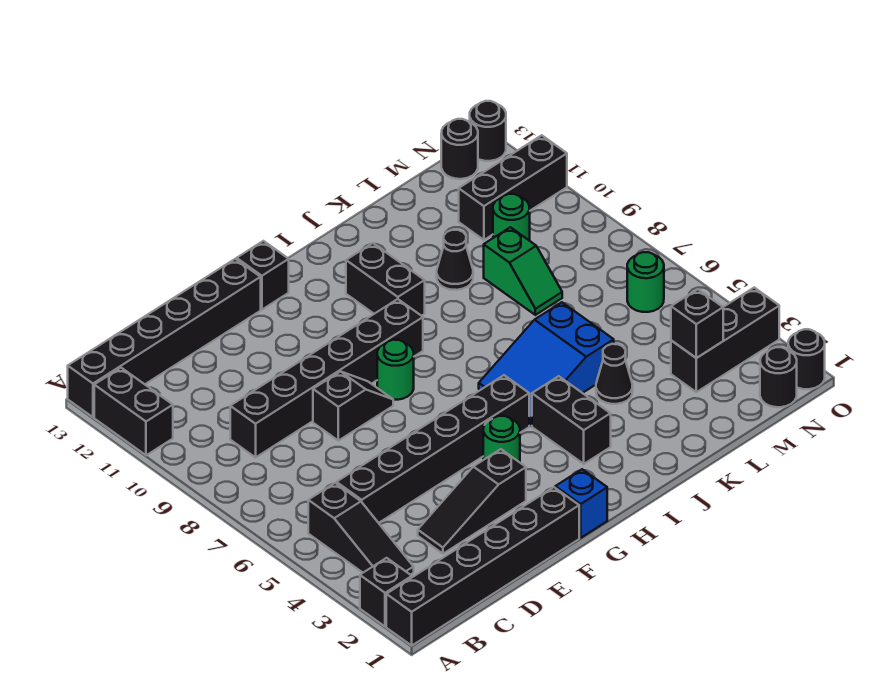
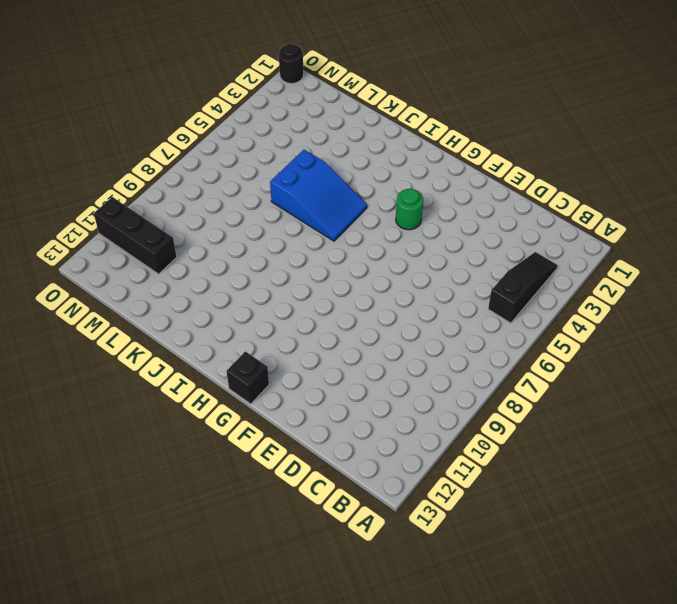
none -> black 1x6 brick [386,487,579,645]
none -> black 1x1 brick [360,558,412,627]
none -> black 1x2 brick [94,368,173,455]

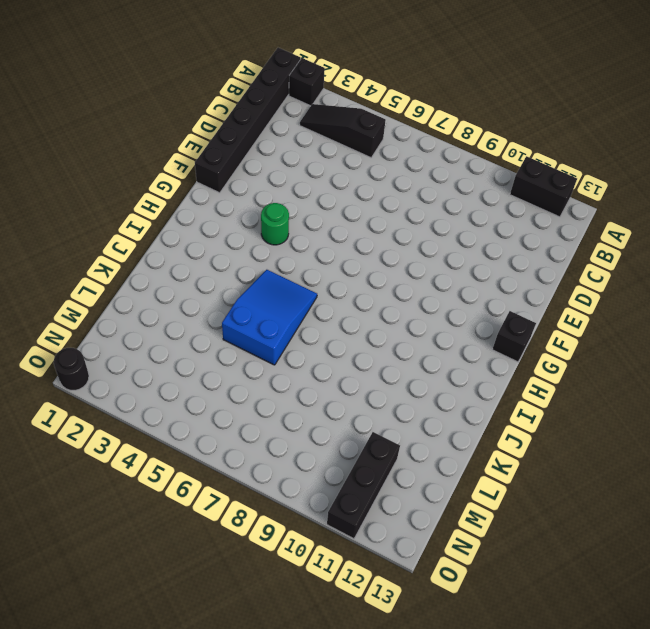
none -> black 1x6 brick [68,259,261,417]
none -> black 1x6 brick [336,375,529,523]
none -> black 1x6 brick [230,299,423,457]

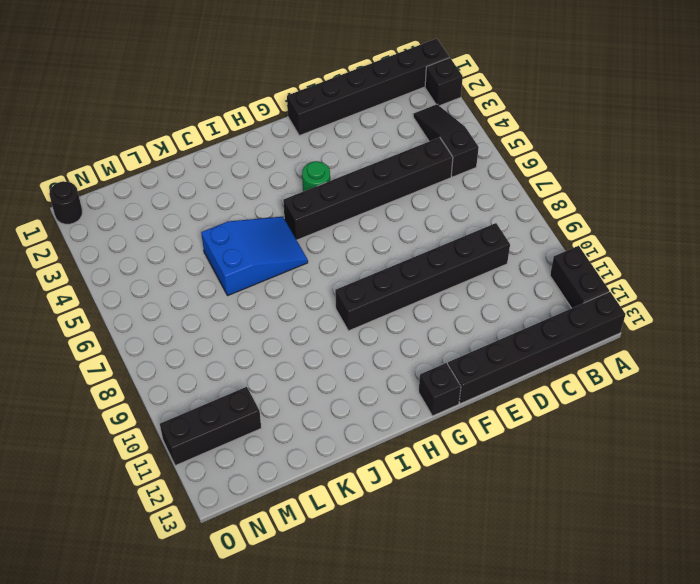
none -> black 1x3 slope [418,449,526,554]
none -> black 1x2 slope [313,371,393,441]
none -> blue 1x1 brick [555,469,607,538]

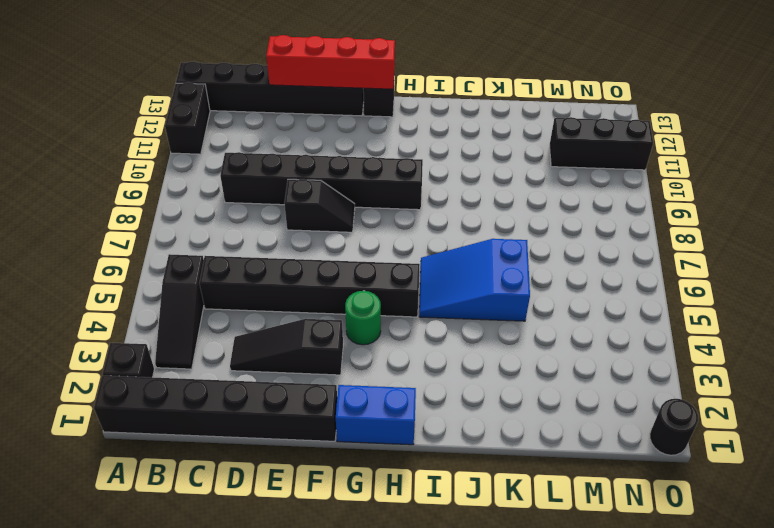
red 1x4 brick [266,35,395,89] -> none
blue 1x2 brick [336,385,416,445] -> blue 1x1 brick [555,469,607,538]
none -> green 1x1 round brick [377,340,414,400]
none -> black 1x2 brick [532,376,611,464]
none -> black 1x2 brick [346,243,425,316]

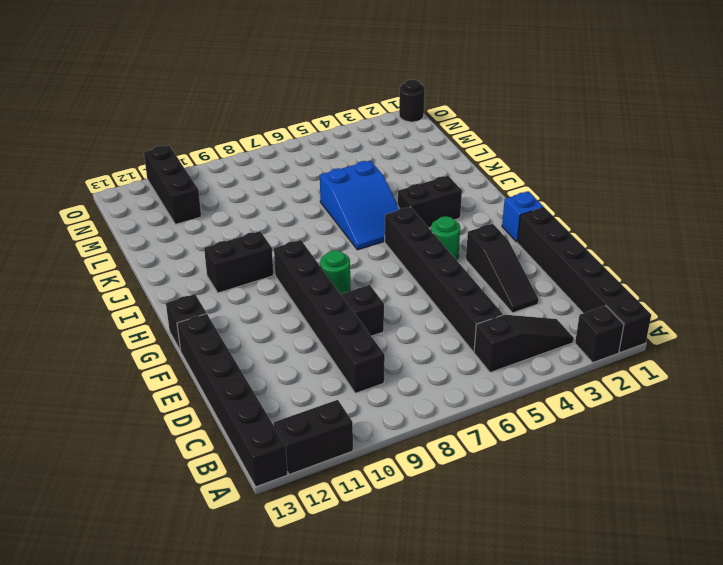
none -> black 1x1 cone [596,344,633,404]
none -> black 1x1 cone [437,230,473,290]
none -> green 1x2 slope [484,227,562,315]

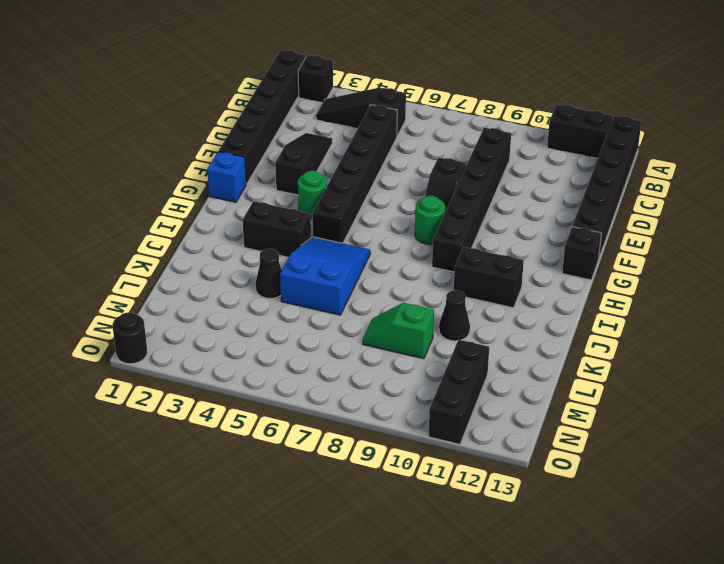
none -> black 1x3 brick [671,288,779,392]
none -> green 1x1 round brick [493,194,530,240]
none -> black 1x1 round brick [760,347,797,407]

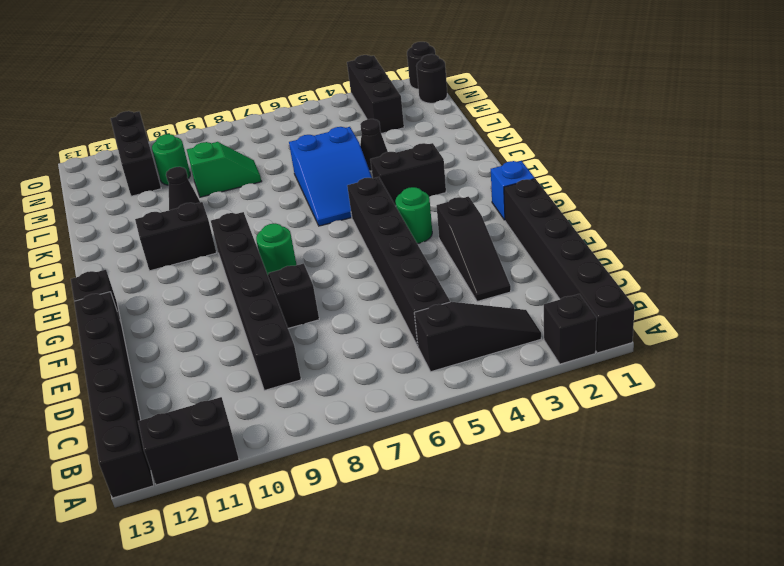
none -> green 1x1 round brick [627,252,664,312]
none -> black 1x1 round brick [441,119,478,179]
none -> black 1x1 round brick [470,101,506,161]

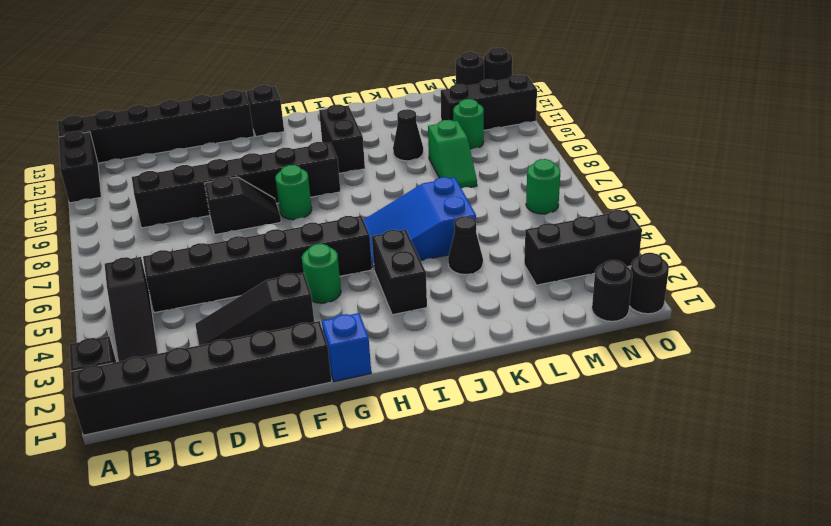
none -> black 1x1 brick [671,289,723,358]

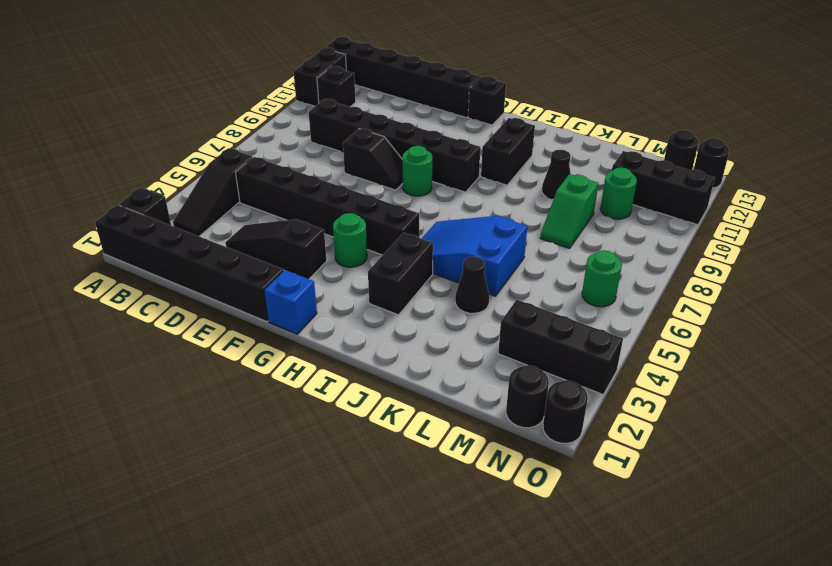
black 1x1 brick [317,66,356,107] -> black 1x1 brick moved to [671,289,723,358]

